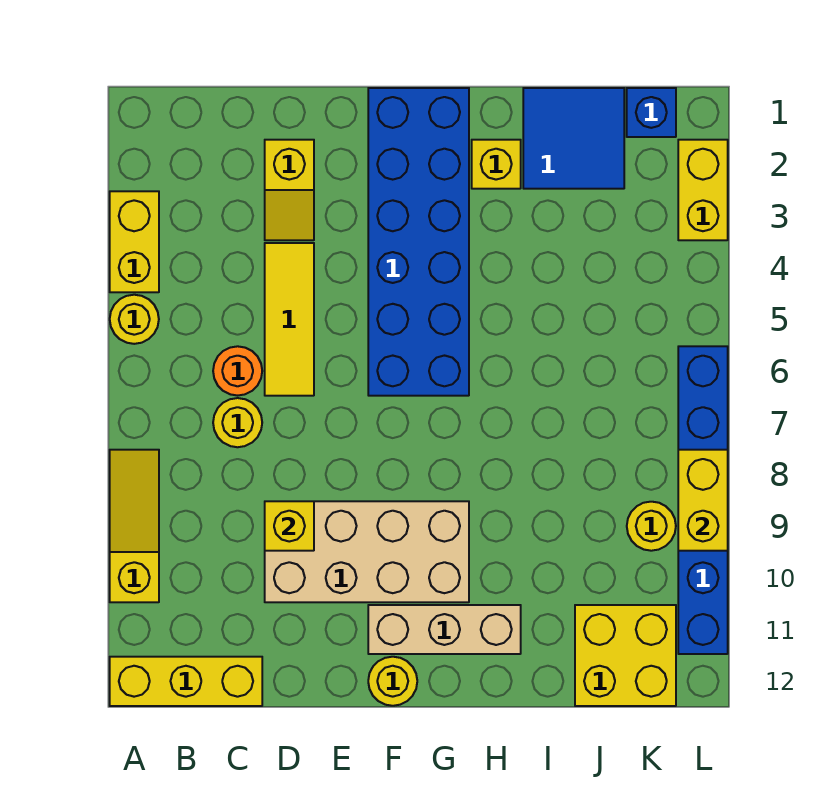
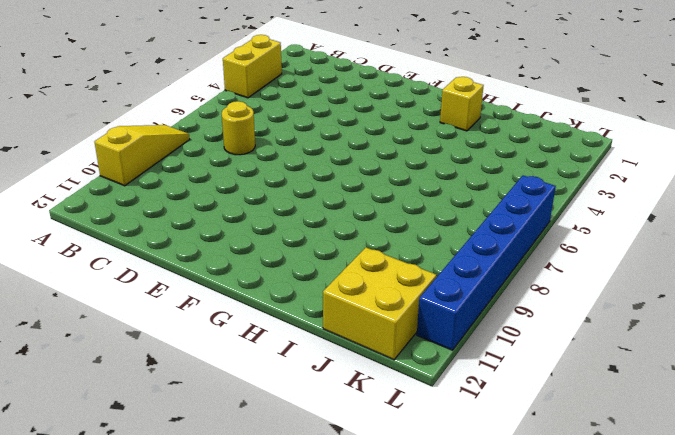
none -> yellow 1x1 round brick [110,295,159,344]
none -> yellow 1x3 brick [110,657,262,706]
none -> orange 1x1 round brick [213,346,262,396]

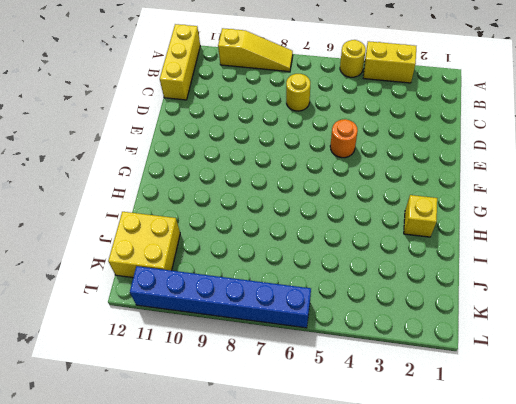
orange 1x1 round brick [330,119,358,158] -> orange 1x1 round brick moved to [213,346,262,396]
none -> yellow 1x2 slope [265,140,314,240]
none -> yellow 1x3 tile [265,243,314,396]
none -> tan 2x4 brick [265,501,469,602]

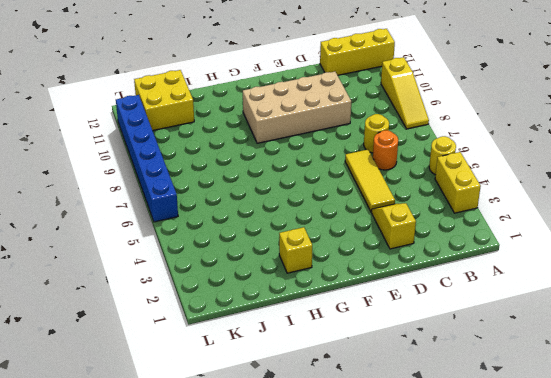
none -> blue 2x6 brick [368,88,469,396]
none -> tan 1x3 brick [368,605,521,654]
none -> yellow 1x1 round brick [368,657,417,706]

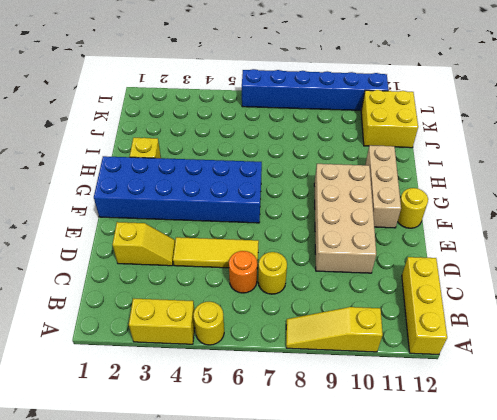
none -> blue 2x2 tile [523,88,624,189]
none -> blue 1x1 brick [627,88,676,137]
none -> yellow 1x1 round brick [627,502,676,551]

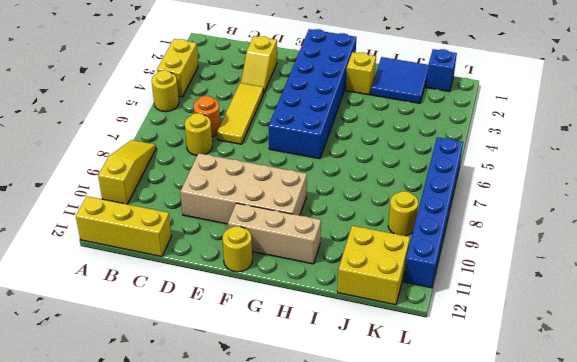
none -> yellow 1x2 brick [678,140,728,240]
none -> yellow 1x1 brick [265,501,314,551]
none -> yellow 1x2 brick [678,450,728,551]

